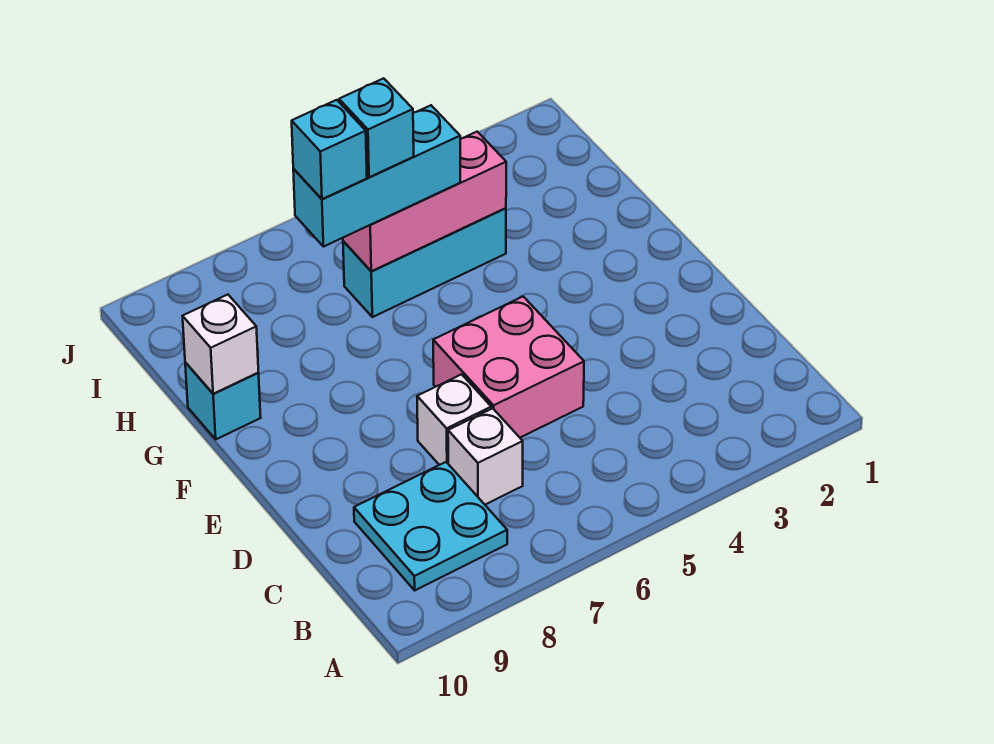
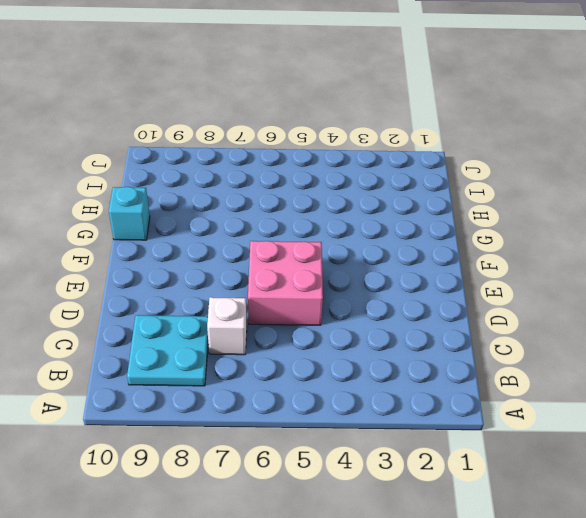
none -> white 1x1 brick [417,374,491,465]
none -> cyan 1x3 brick [343,208,506,317]

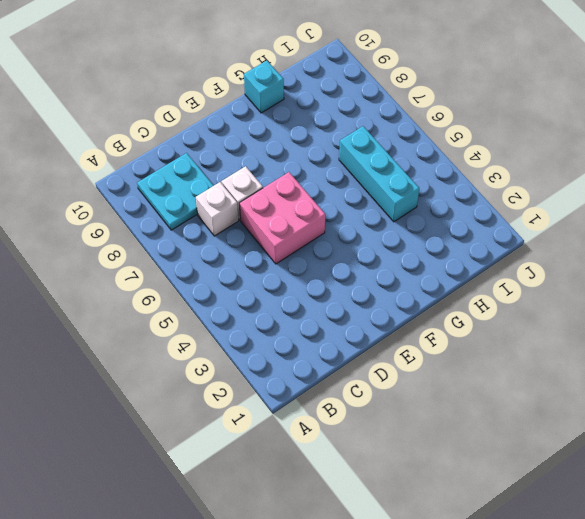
none -> white 1x1 brick [183,295,258,394]
none -> pink 1x3 brick [343,132,506,271]

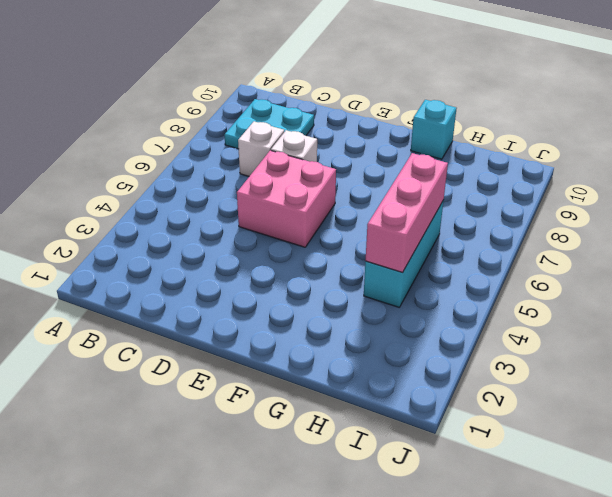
none -> white 1x1 brick [183,295,258,394]
none -> cyan 1x3 brick [293,105,460,247]

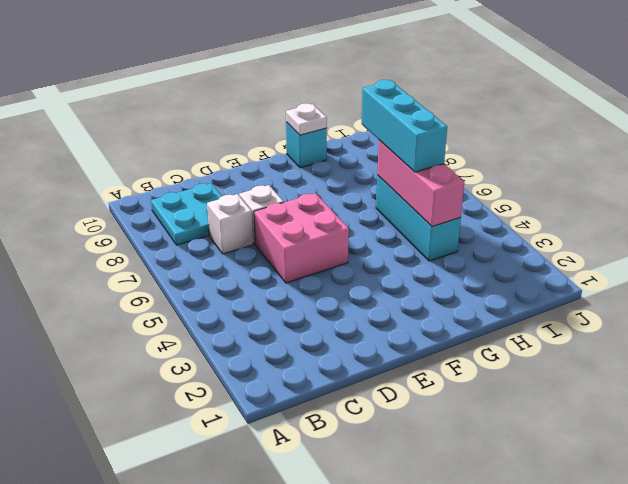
white 1x1 plate [286,103,327,135] -> white 1x1 brick [183,295,258,394]
none -> cyan 1x1 brick [339,78,414,177]
none -> cyan 1x1 brick [292,100,367,199]

